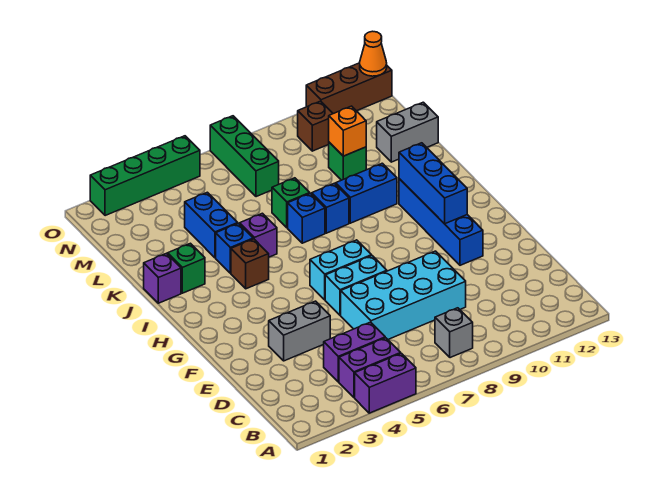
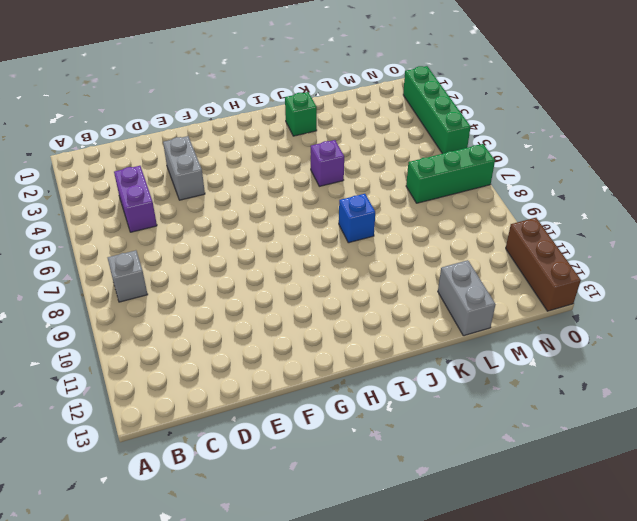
none -> purple 1x2 brick [355,353,416,413]
none -> purple 1x2 brick [339,338,401,398]
none -> cyan 2x4 brick [341,251,466,339]

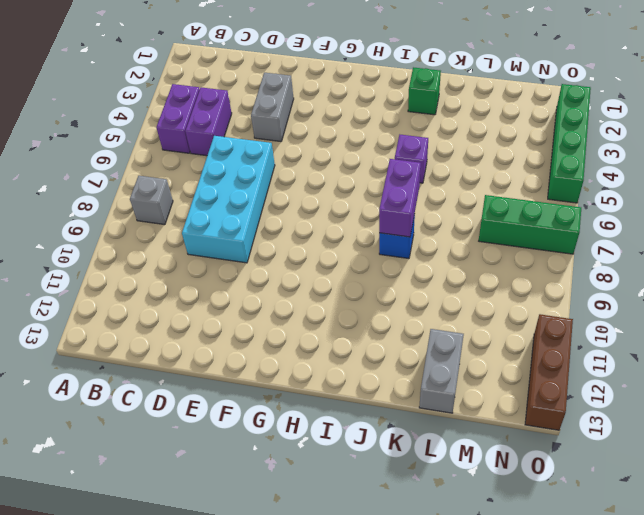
purple 1x2 brick [379,159,421,237] -> purple 1x2 brick moved to [355,353,416,413]
none -> cyan 1x2 brick [325,256,387,315]
none -> blue 1x4 brick [399,179,483,265]
none -> cyan 1x2 brick [310,240,371,300]

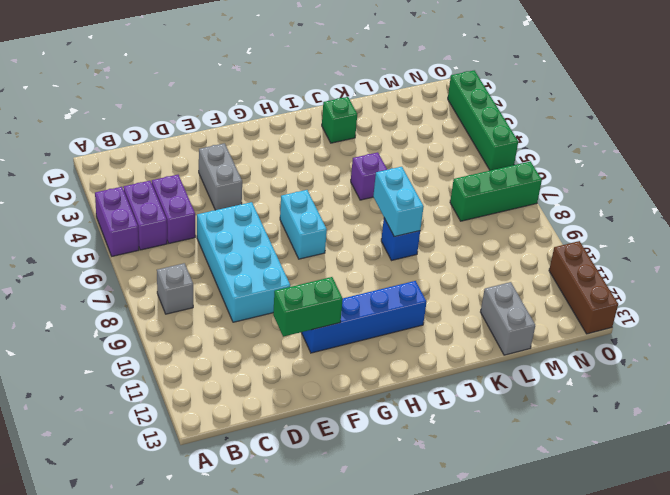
green 1x2 brick [273,277,343,337] -> none
cyan 1x2 brick [373,167,424,237] -> cyan 1x2 brick moved to [325,256,387,315]
none -> brown 1x1 brick [231,239,269,289]
none -> purple 1x1 brick [144,253,181,303]
none -> blue 1x1 brick [216,223,253,273]

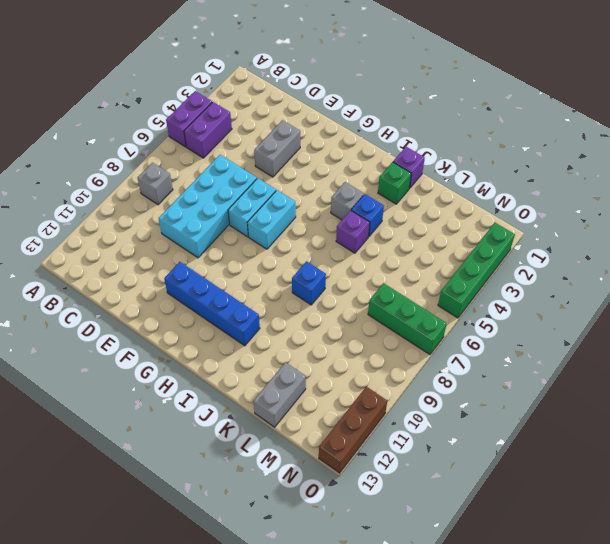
grey 1x1 brick [331,182,364,220] -> brown 1x1 brick [231,239,269,289]
none -> purple 1x2 brick [324,322,385,382]
none -> blue 1x1 brick [288,193,325,243]
none -> blue 1x2 brick [336,163,397,223]

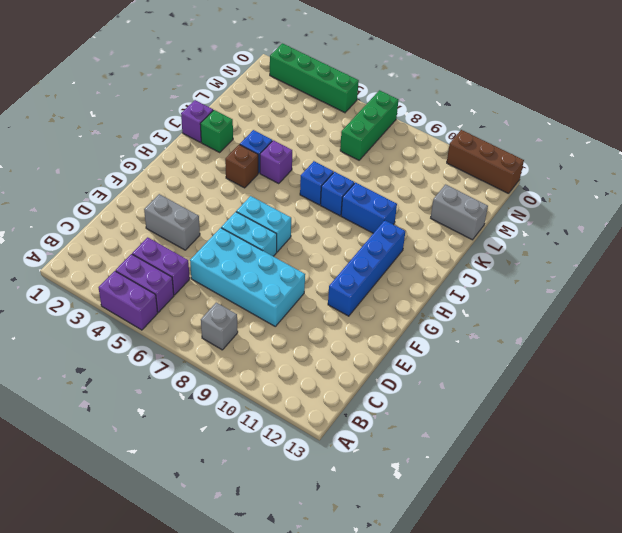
none -> blue 1x2 brick [185,192,238,258]
none -> green 1x1 brick [272,178,310,228]
none -> green 1x1 brick [329,142,366,180]

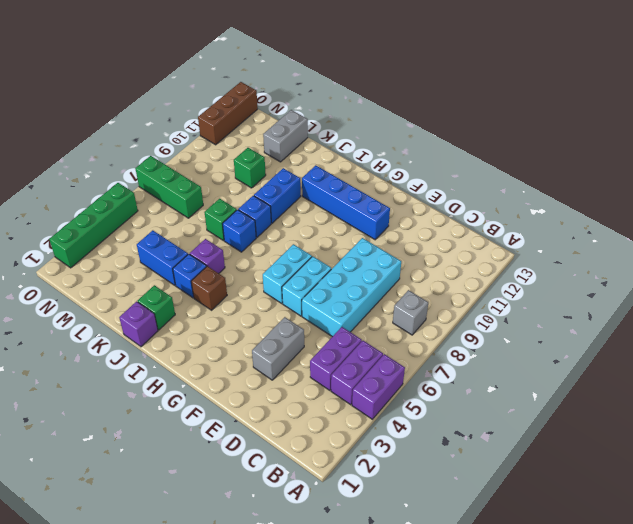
none -> brown 1x1 brick [298,101,333,151]
none -> blue 1x3 brick [399,143,467,224]
none -> orange 1x1 brick [329,106,366,156]

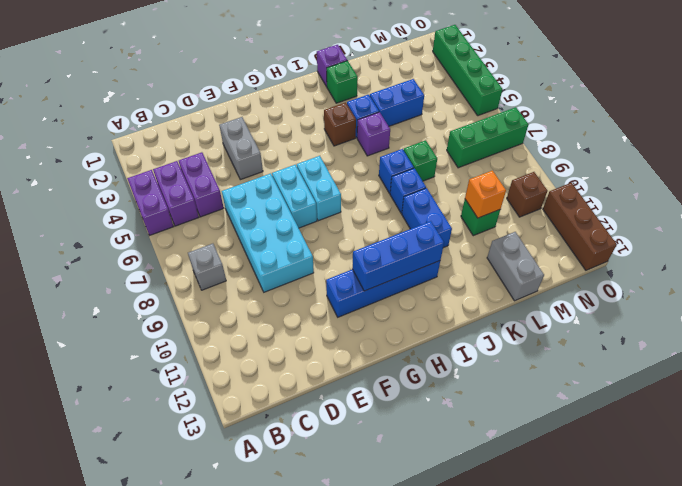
none -> orange 1x1 cone [360,31,387,76]

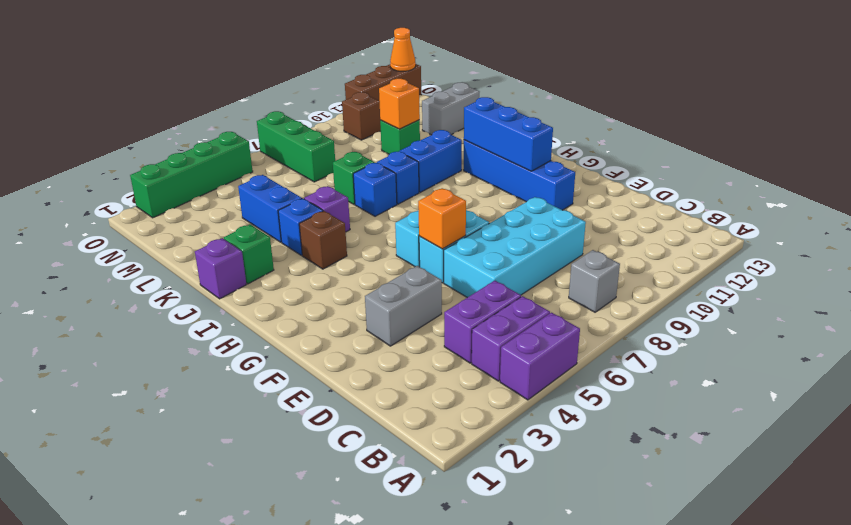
orange 1x1 brick [418,188,466,249] -> none

